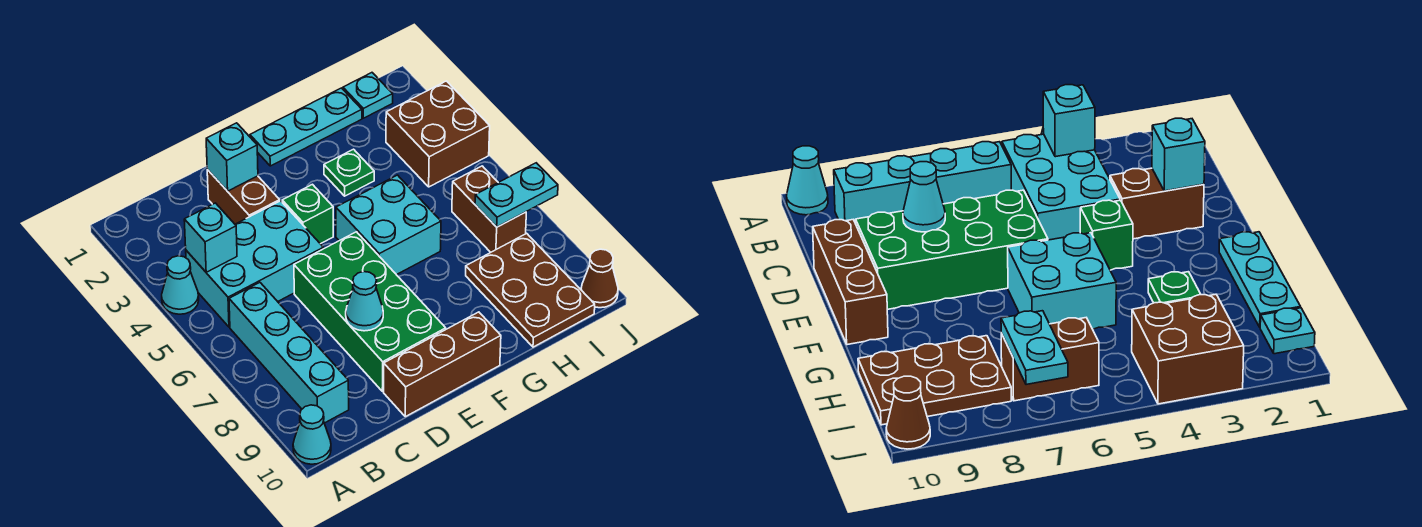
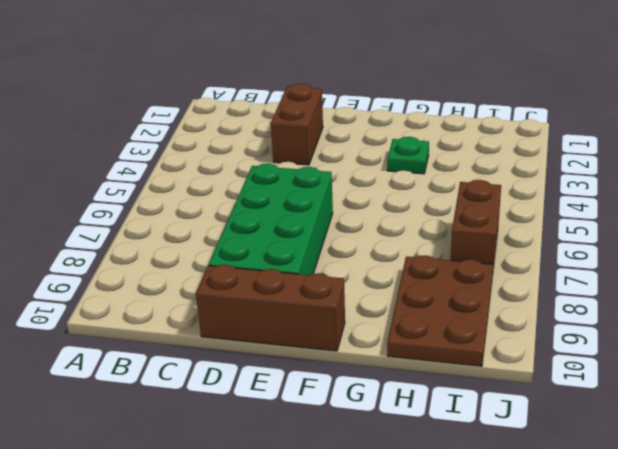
none -> cyan 1x1 cone [162,256,199,314]
none -> cyan 1x1 cone [293,405,331,464]
none -> cyan 2x3 brick [186,201,323,327]

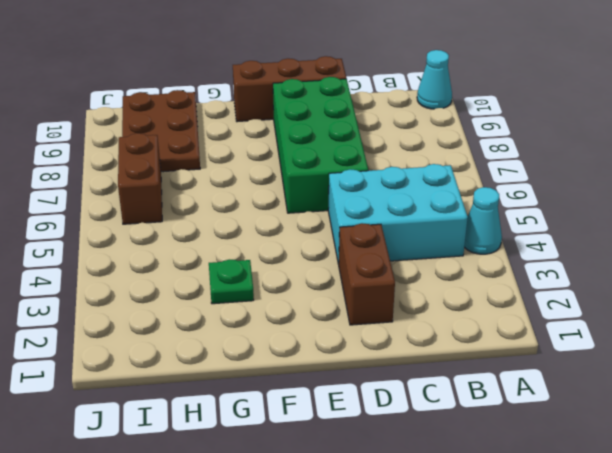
none -> cyan 1x4 brick [229,282,349,423]
none -> green 1x1 brick [282,184,333,244]
none -> cyan 1x3 plate [250,88,362,166]

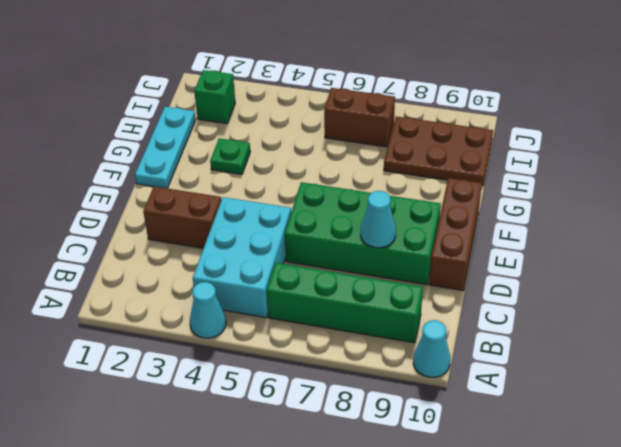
green 1x4 brick [267,263,423,343] -> cyan 1x4 brick [229,282,349,423]
green 1x1 brick [194,70,235,124] -> green 1x1 brick moved to [282,184,333,244]
none -> cyan 2x2 brick [336,175,441,275]
none -> cyan 1x1 plate [343,73,393,118]
none -> brown 2x2 brick [386,81,490,187]

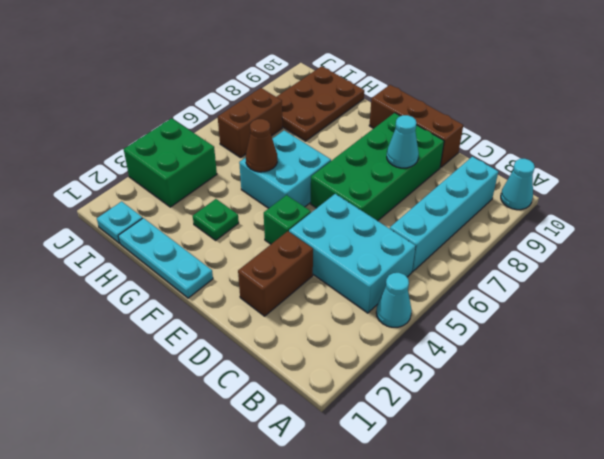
brown 1x1 cone [246,119,277,172] -> brown 1x1 cone moved to [581,249,618,308]
green 2x2 brick [124,118,217,207] -> brown 2x2 brick [386,81,490,187]
none -> cyan 1x1 brick [184,203,237,272]
none -> cyan 1x1 brick [206,123,258,191]
none -> cyan 1x2 plate [475,163,558,227]

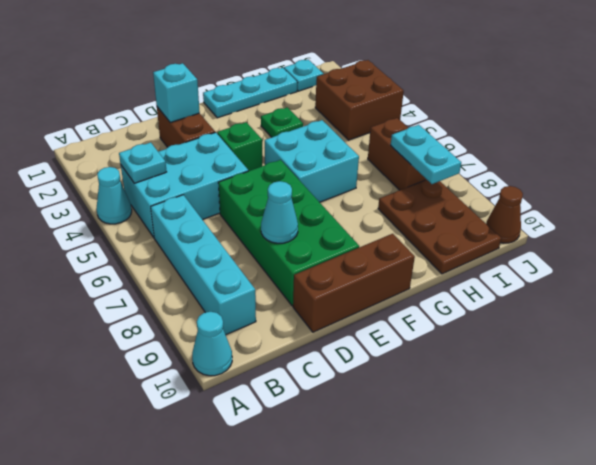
cyan 1x1 plate [119,142,167,183] -> cyan 1x1 brick [184,203,237,272]
cyan 1x2 plate [391,125,461,184] -> cyan 1x2 plate turned to [475,163,558,227]

